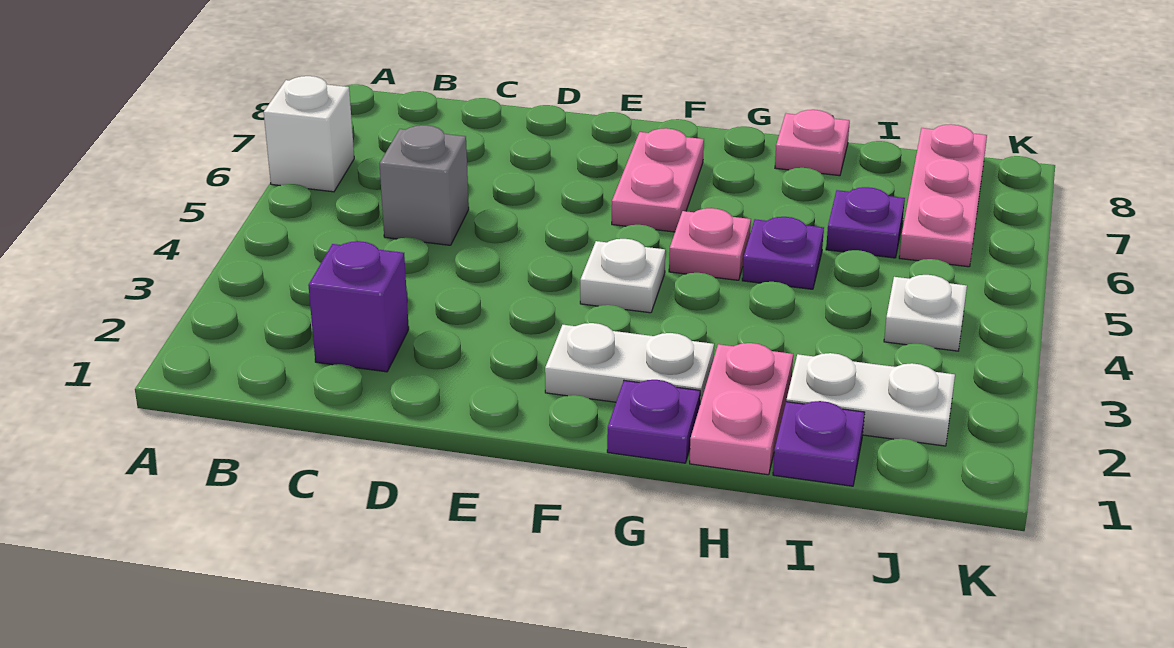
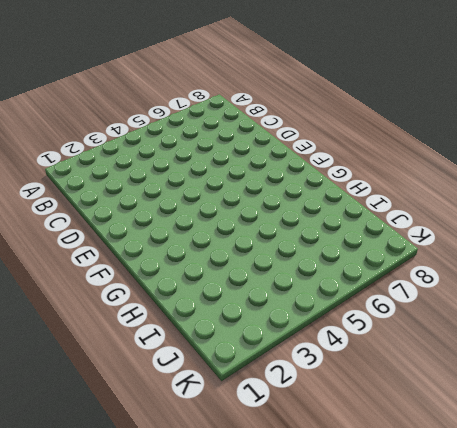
none -> white 1x1 brick [264,76,354,192]
none -> purple 1x1 brick [308,241,409,372]
none -> grey 1x1 brick [379,125,469,245]

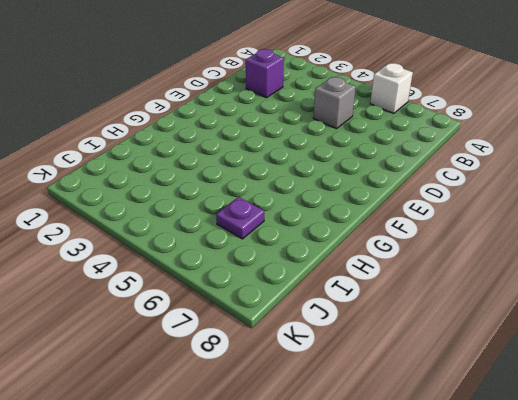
none -> white 1x2 plate [545,323,714,404]
none -> white 1x1 plate [580,239,665,313]
none -> pink 1x2 plate [612,128,704,232]

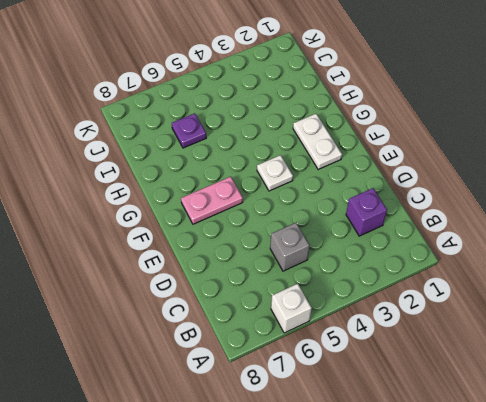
none -> purple 1x1 plate [607,380,700,463]
none -> pink 1x1 plate [669,208,751,280]
none -> pink 1x2 plate [690,343,793,475]

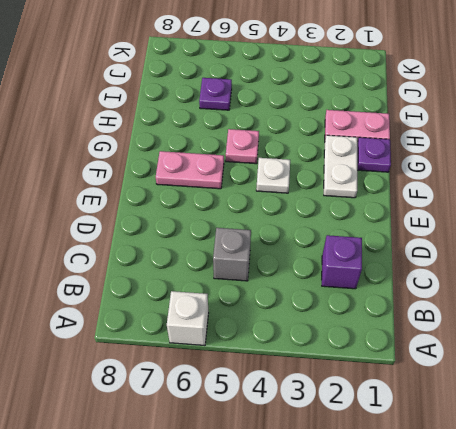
none -> purple 1x1 plate [742,217,824,289]
none -> pink 1x1 plate [775,110,850,176]
none -> purple 1x1 plate [773,401,865,486]

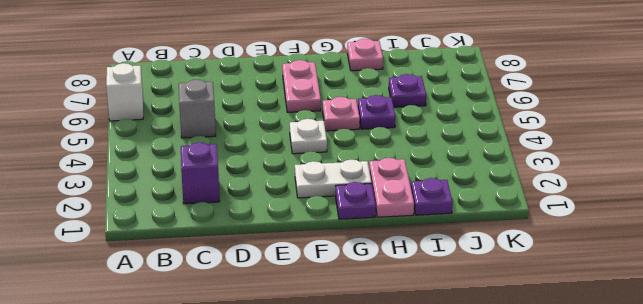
none -> white 1x2 plate [786,353,955,446]
none -> white 1x1 plate [884,275,967,351]
none -> pink 1x3 plate [899,124,987,267]

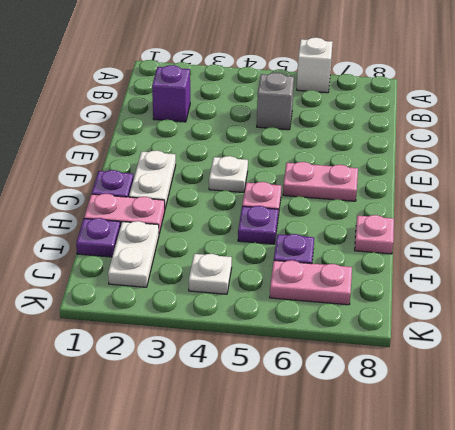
pink 1x2 plate [270,260,352,305] -> pink 1x3 plate [899,124,987,267]

